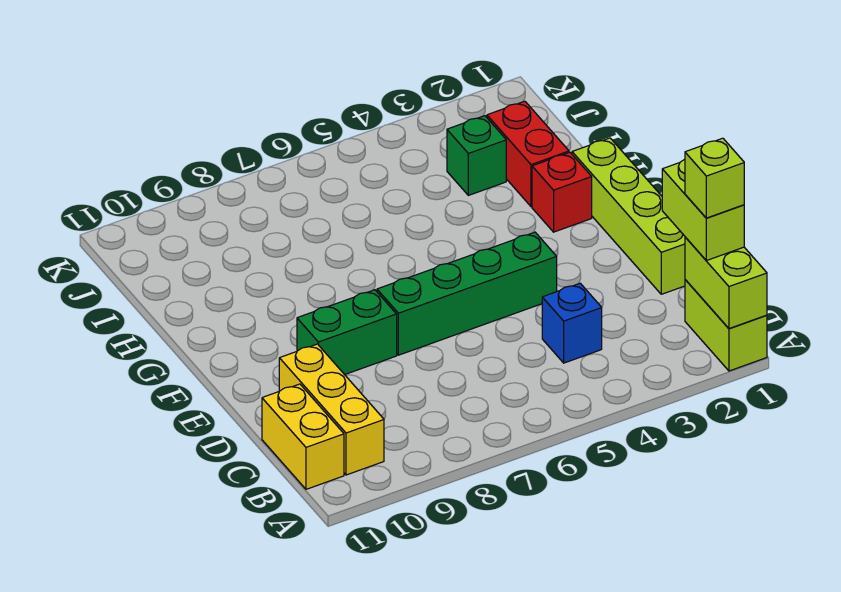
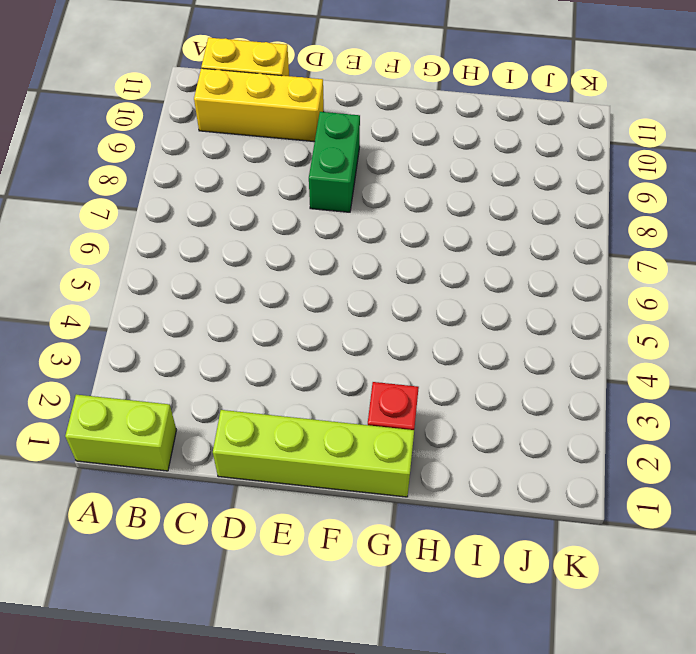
none -> blue 1x1 brick [542,283,602,363]
none -> green 1x4 brick [377,232,557,355]
none -> red 1x2 brick [487,101,569,207]

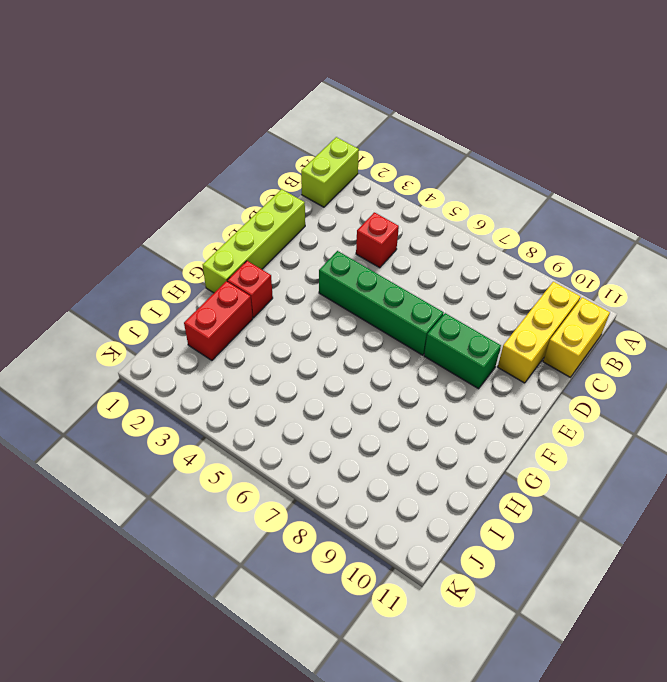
red 1x1 brick [356,212,399,268] -> blue 1x1 brick [542,283,602,363]
none -> green 1x1 brick [447,116,506,195]
none -> lime 1x2 brick [685,237,767,329]
none -> lime 1x2 brick [662,159,744,261]

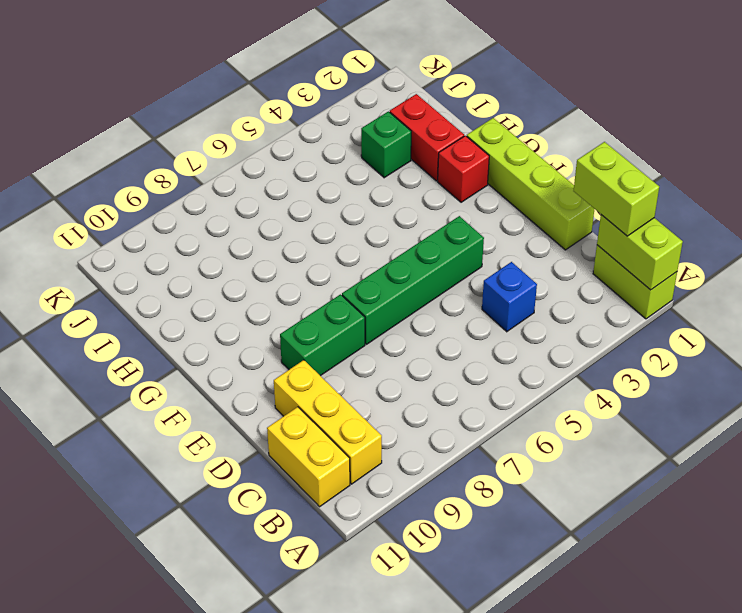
none -> lime 1x1 brick [685,138,744,218]

